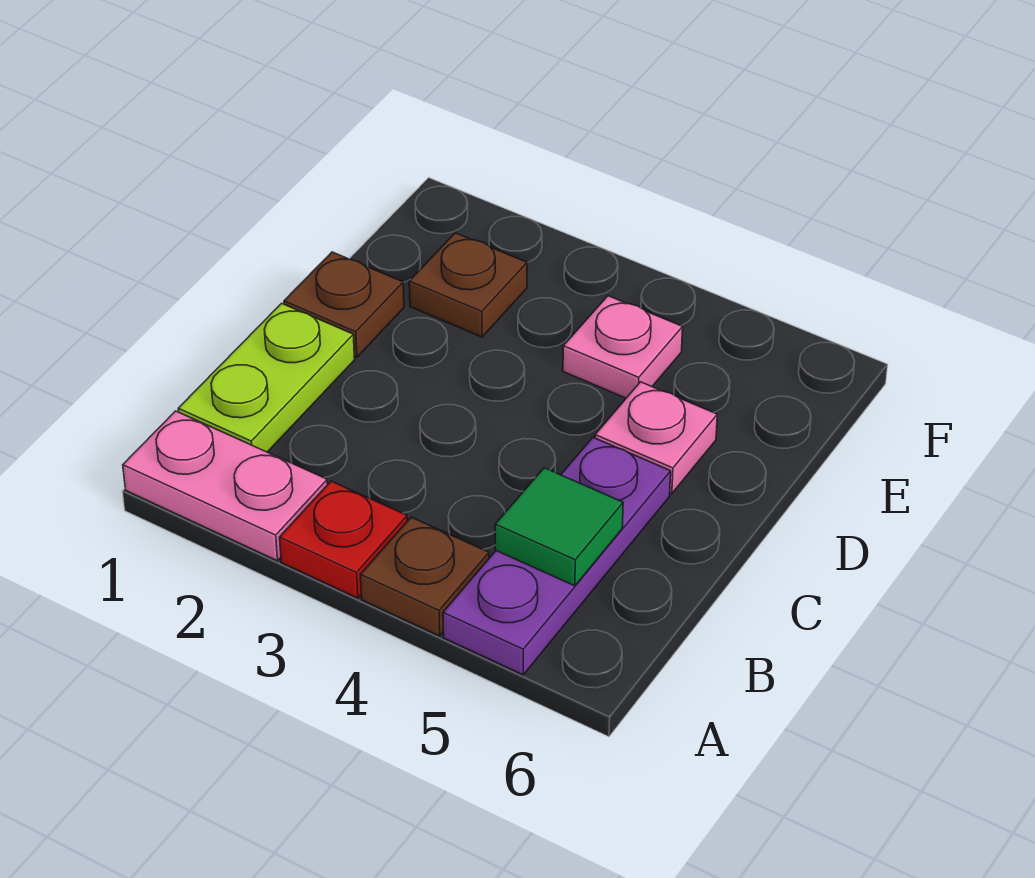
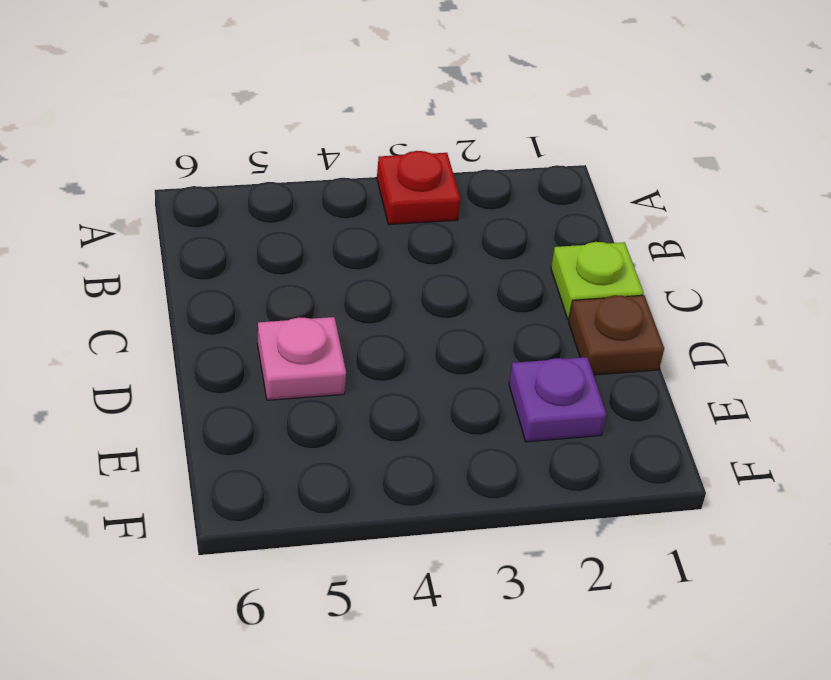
lime 1x1 plate [551,242,643,319] -> lime 1x2 plate [178,303,355,452]
purple 1x1 plate [509,357,606,442] -> brown 1x1 plate [409,233,527,337]
none -> pink 1x2 plate [123,411,328,561]
none -> brown 1x1 plate [361,517,489,636]

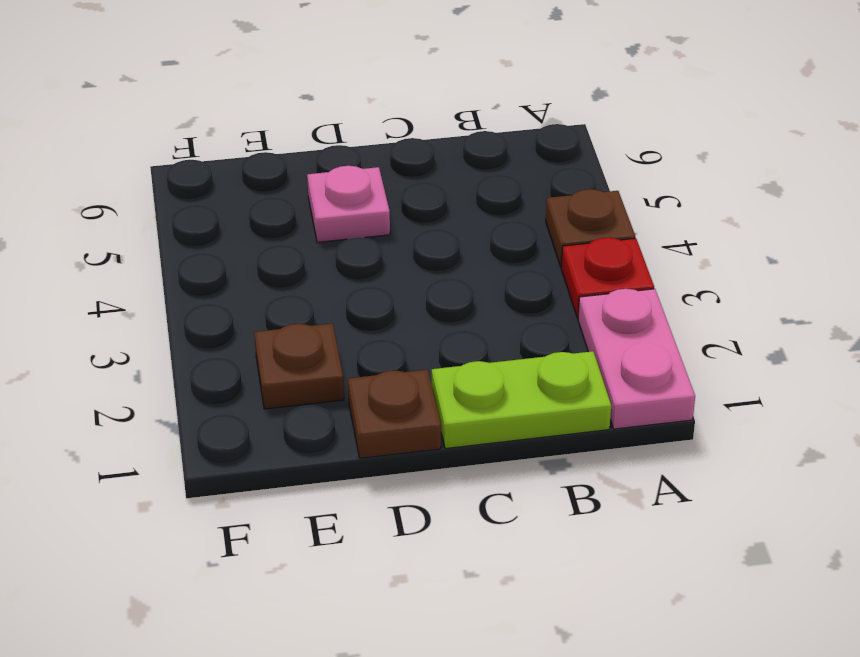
none -> purple 1x3 plate [443,438,671,675]
none -> pink 1x1 plate [563,296,683,398]

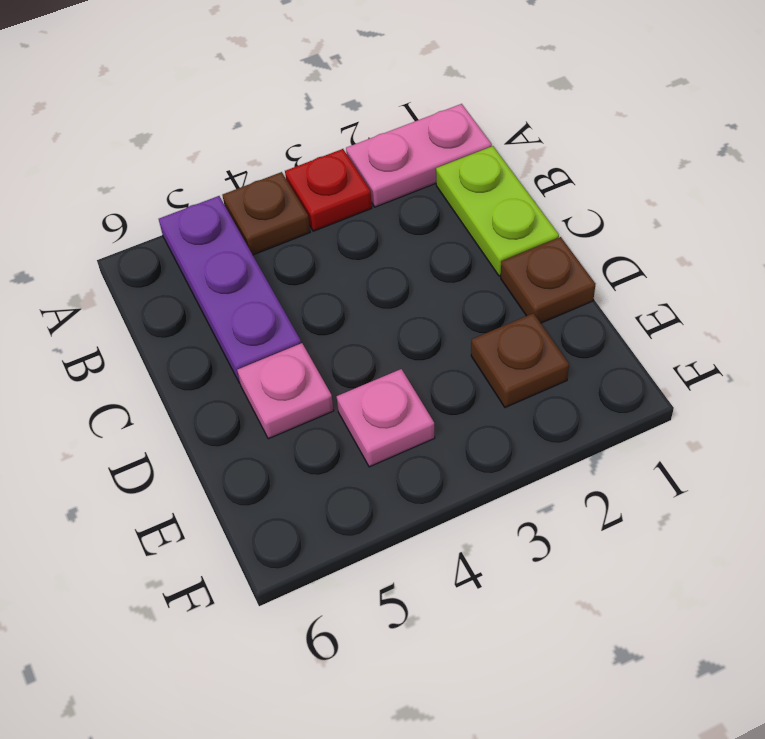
none -> green 1x1 tile [495,468,623,586]

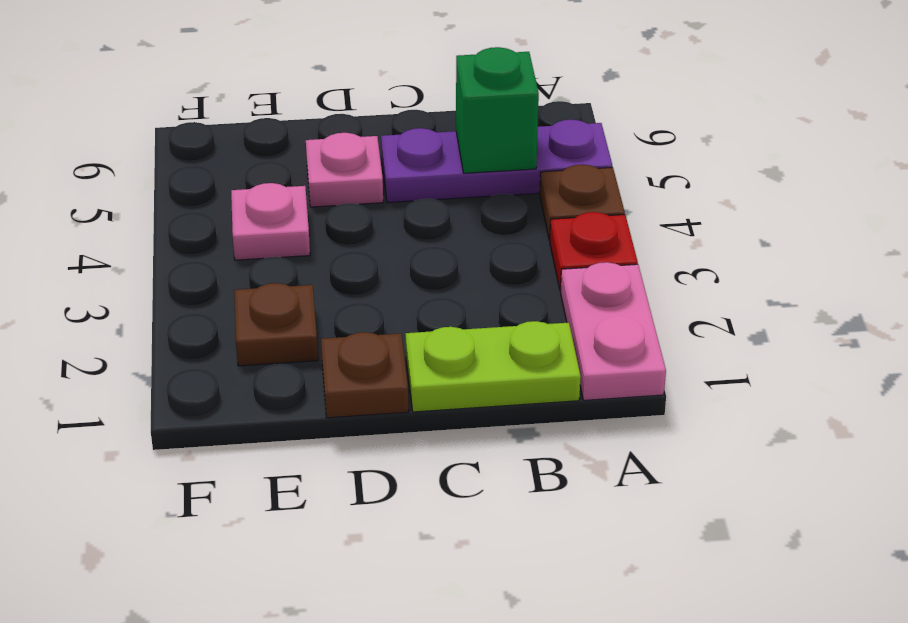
green 1x1 brick [456,47,539,173] -> green 1x1 tile [495,468,623,586]

